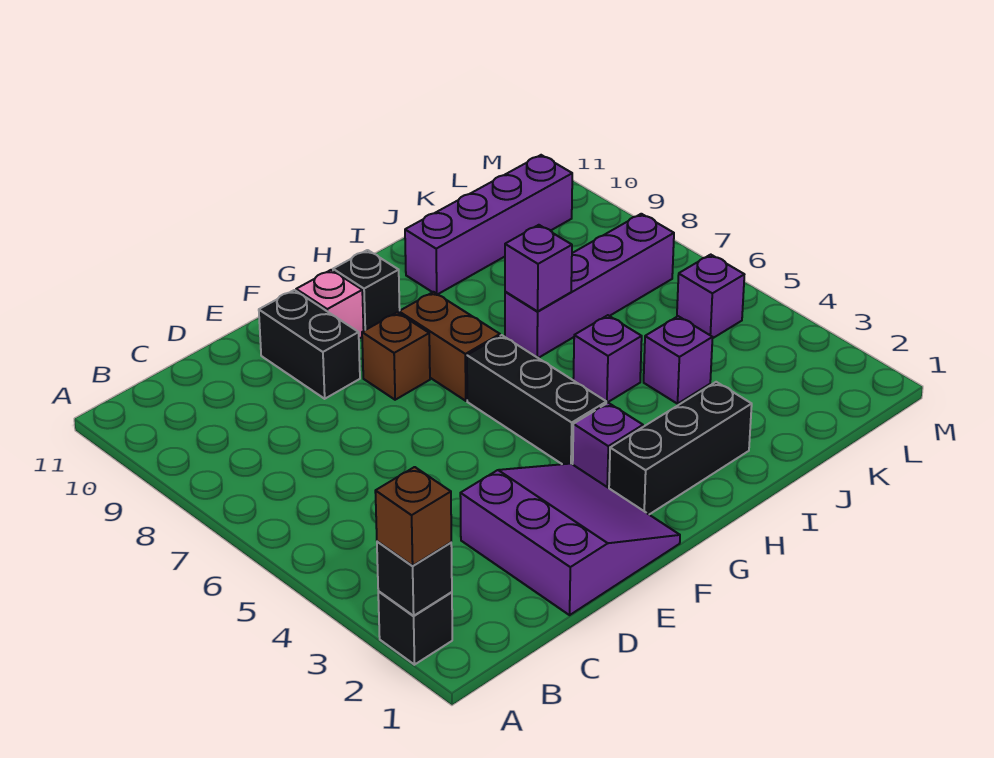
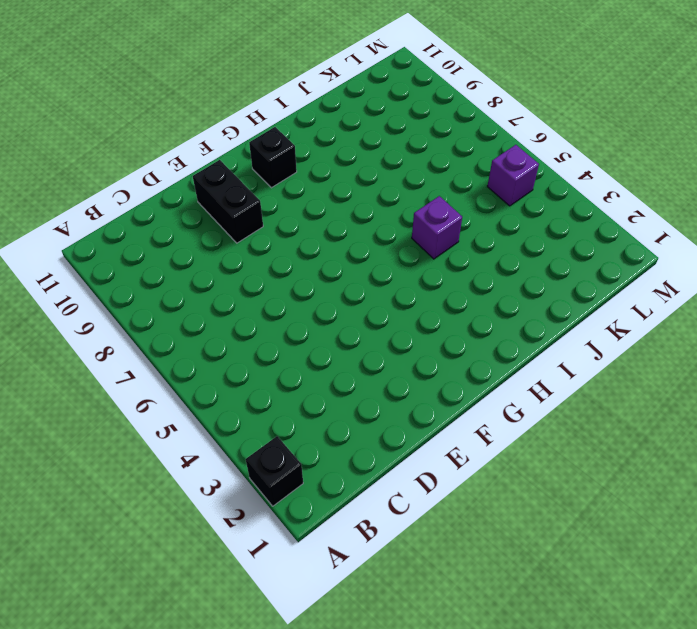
none -> purple 3x3 slope [460,464,680,615]
none -> brown 1x1 brick [362,312,430,400]
none -> pink 1x1 brick [296,270,364,339]

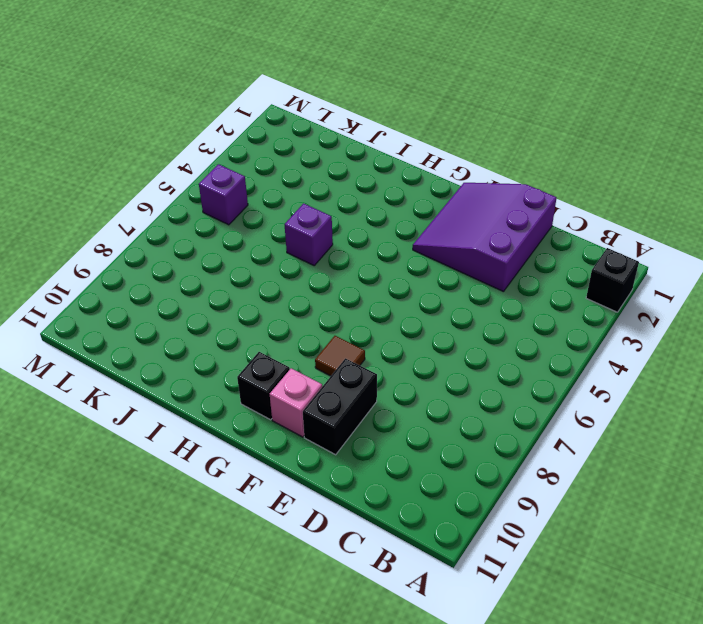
brown 1x1 tile [315,336,365,376] -> brown 1x1 brick [362,312,430,400]
none -> black 1x3 brick [609,382,752,514]
none -> purple 1x1 brick [573,403,643,488]
none -> black 1x3 brick [467,335,606,464]

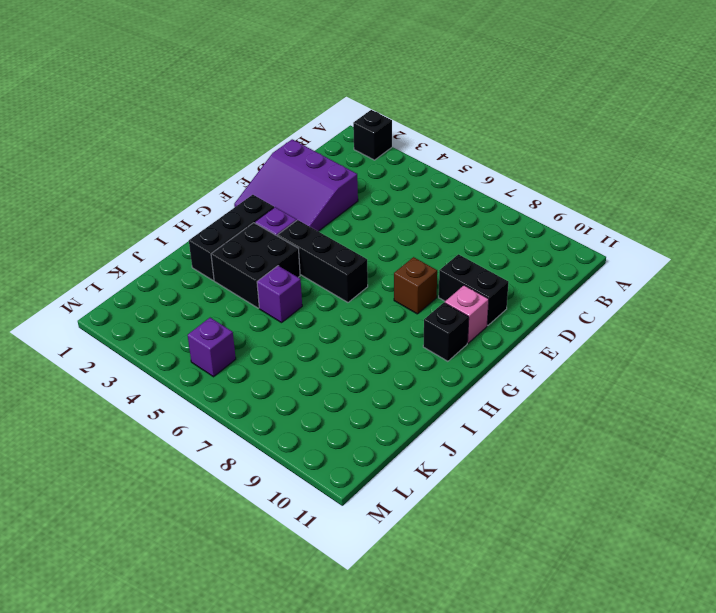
black 2x2 brick [211,223,300,308] -> none
none -> brown 1x2 brick [399,292,500,401]
none -> purple 1x4 brick [505,214,674,358]
none -> purple 1x4 brick [405,155,572,294]

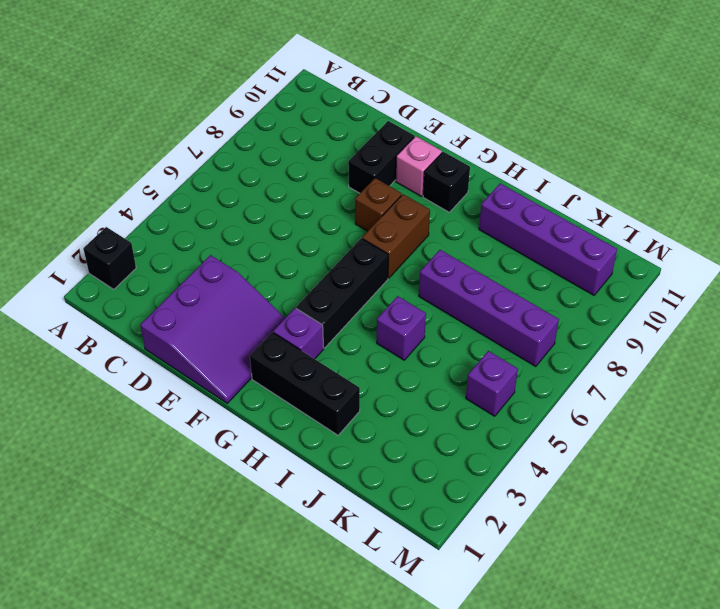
none -> purple 1x1 brick [644,316,713,404]
none -> black 1x1 brick [377,541,452,616]
none -> purple 1x1 brick [505,225,572,311]

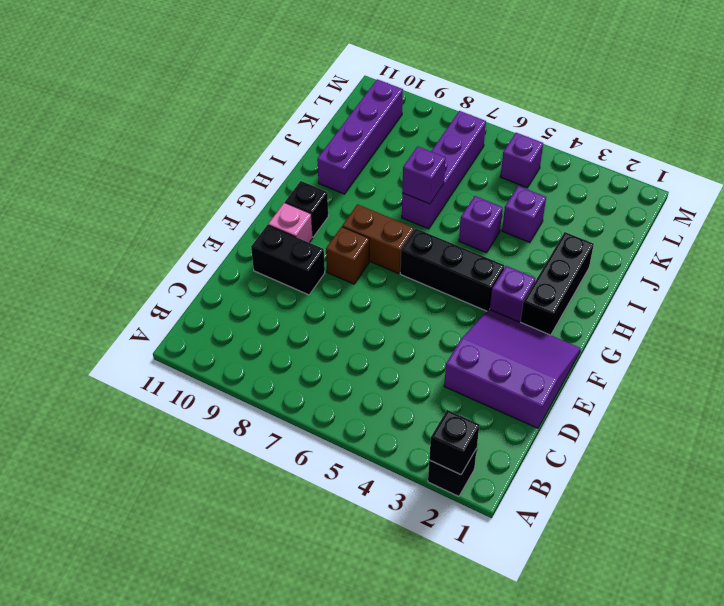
none -> brown 1x1 brick [375,467,451,566]

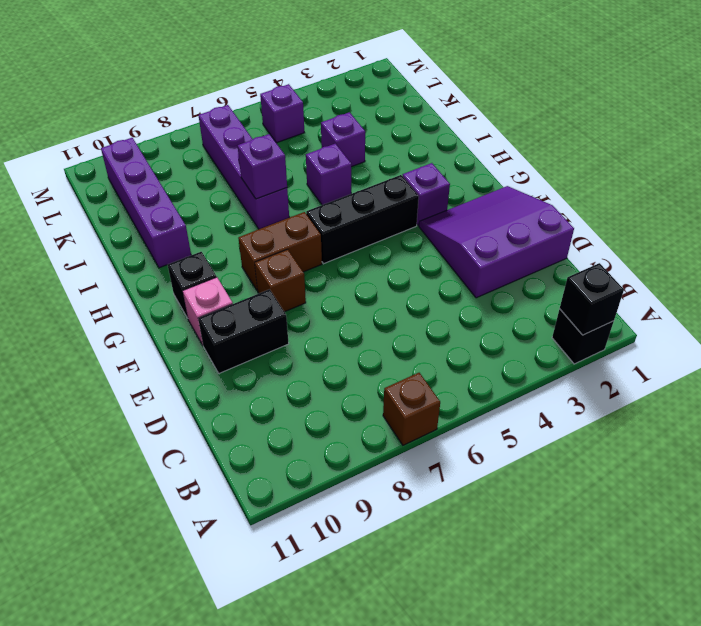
brown 1x1 brick [383,373,440,445] -> brown 1x1 brick moved to [375,467,451,566]
none -> black 1x3 brick [609,382,752,514]

